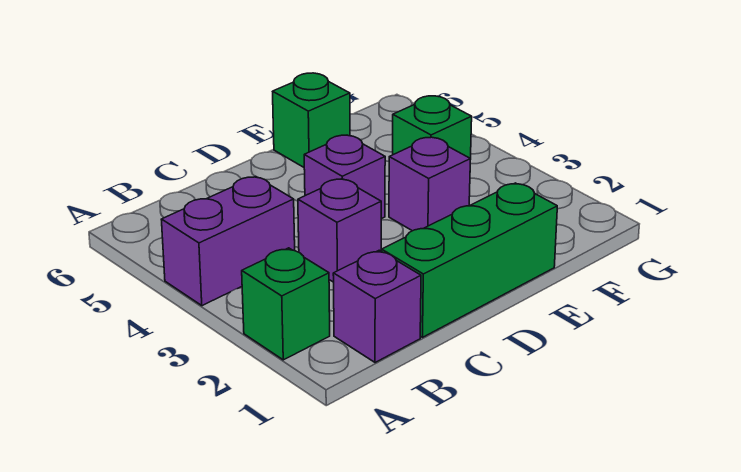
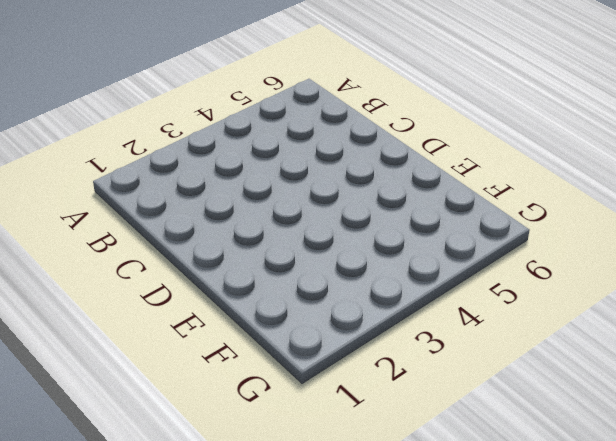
none -> green 1x1 brick [242,248,330,360]
none -> purple 1x2 brick [161,176,295,306]

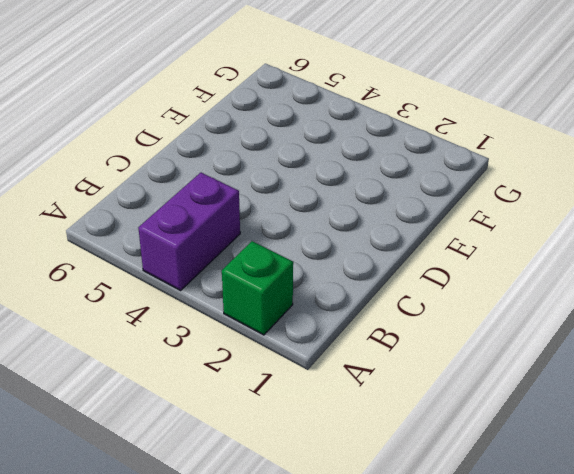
none -> purple 1x1 brick [333,250,421,363]
none -> green 1x3 brick [382,183,557,337]

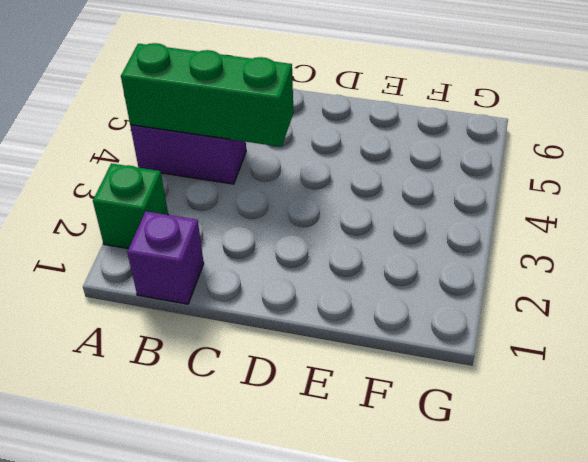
green 1x3 brick [121,43,294,147] -> green 1x3 brick moved to [382,183,557,337]
none -> purple 1x1 brick [298,179,382,282]
none -> purple 1x1 brick [304,135,385,219]

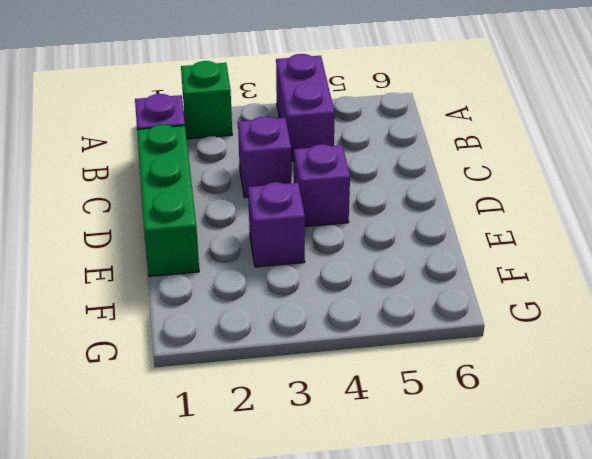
none -> green 1x1 brick [273,73,350,167]
none -> green 1x1 brick [393,96,472,159]

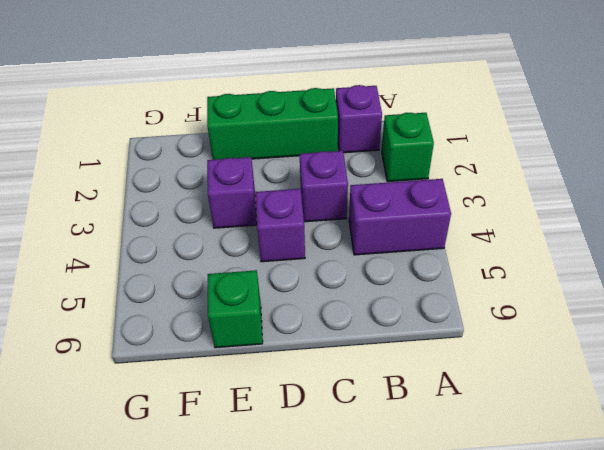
none -> green 1x1 brick [393,96,472,159]

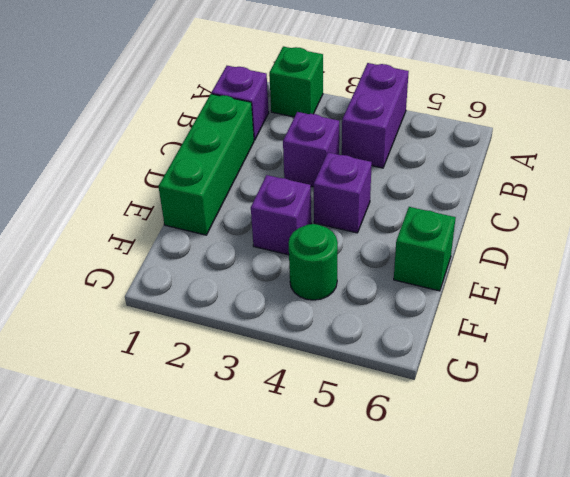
green 1x1 round brick [289,224,338,300] -> green 1x1 brick [393,96,472,159]

